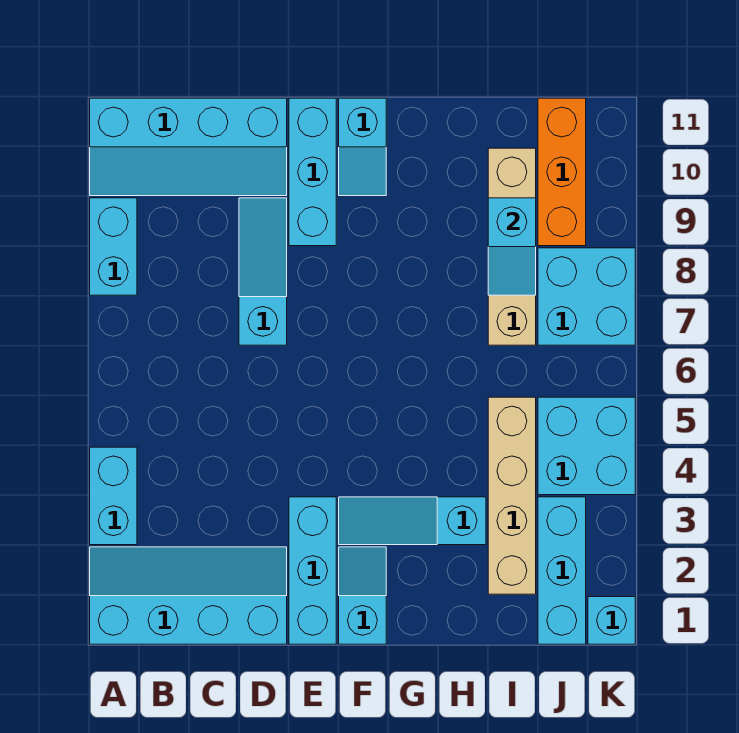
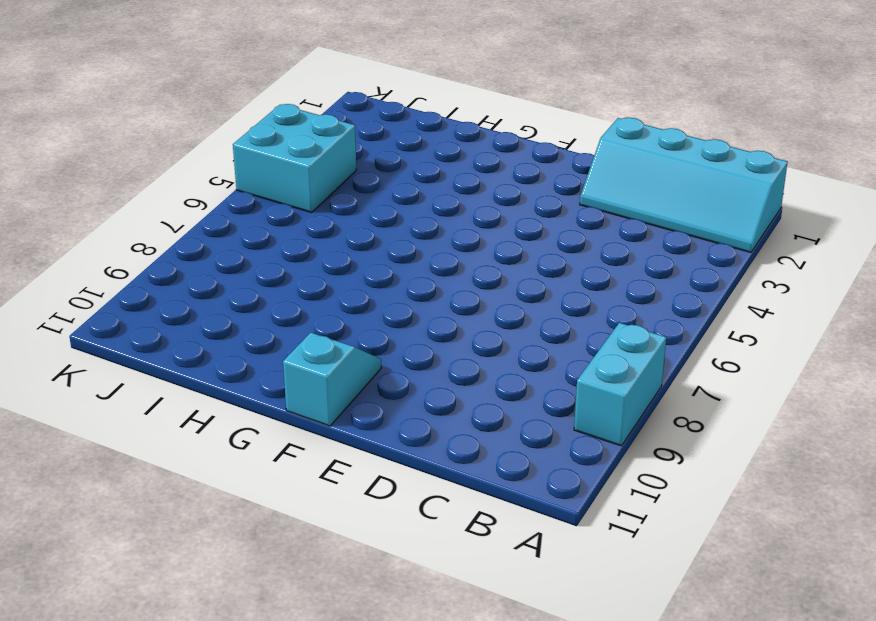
none -> cyan 1x2 brick [90,447,137,545]
none -> cyan 2x4 slope [90,98,287,196]
none -> cyan 1x3 slope [239,198,287,345]

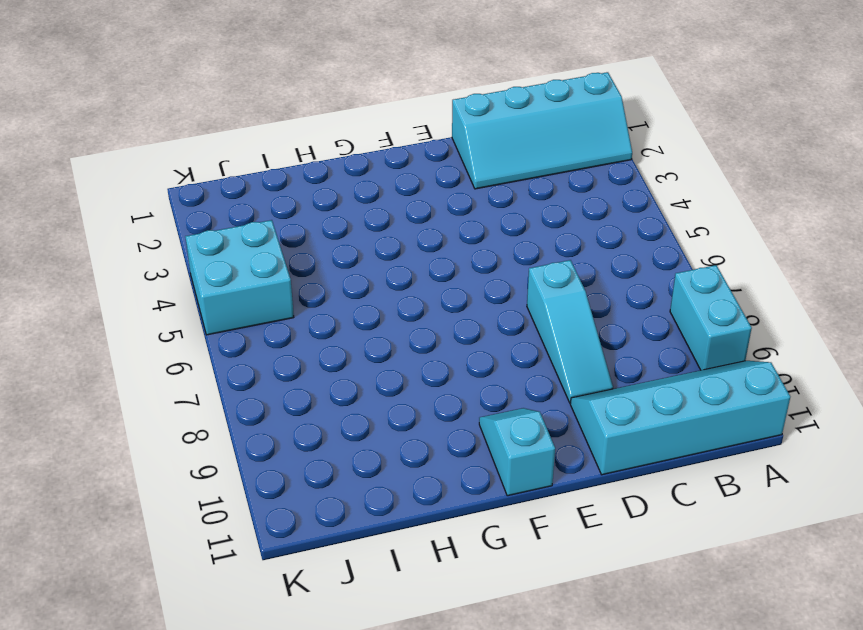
none -> cyan 1x2 brick [90,447,137,545]
none -> cyan 1x3 brick [289,497,336,644]
none -> cyan 1x3 brick [289,98,336,246]

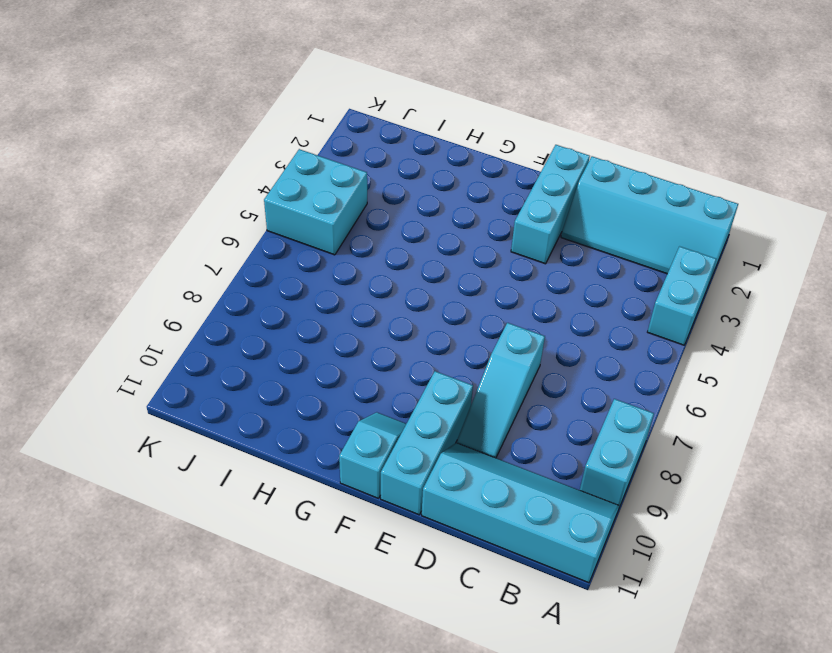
none -> cyan 1x2 slope [339,547,386,644]
none -> cyan 1x3 slope [339,497,486,545]
none -> tan 1x4 brick [488,397,536,594]

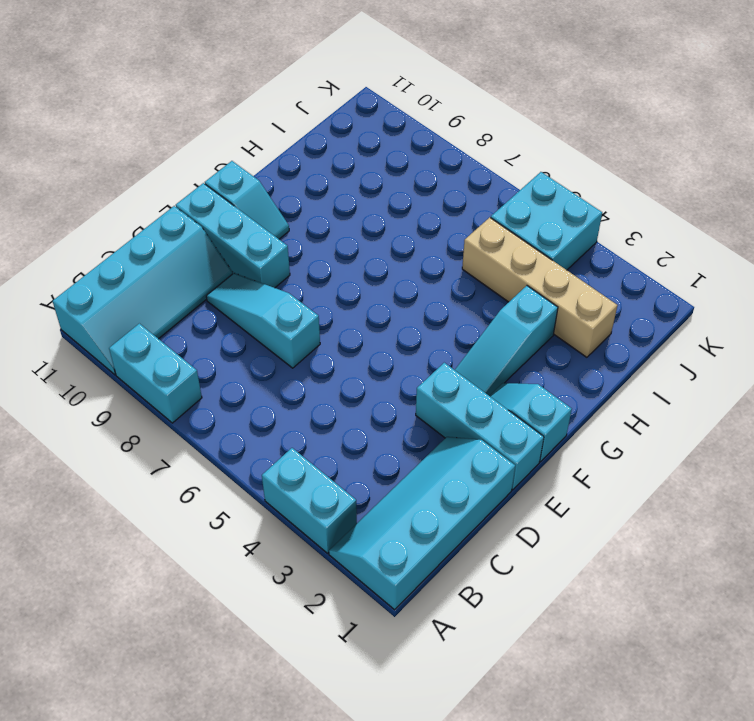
none -> tan 1x4 brick [488,148,536,345]
none -> cyan 1x3 brick [538,497,586,644]
none -> cyan 2x2 brick [538,248,635,345]

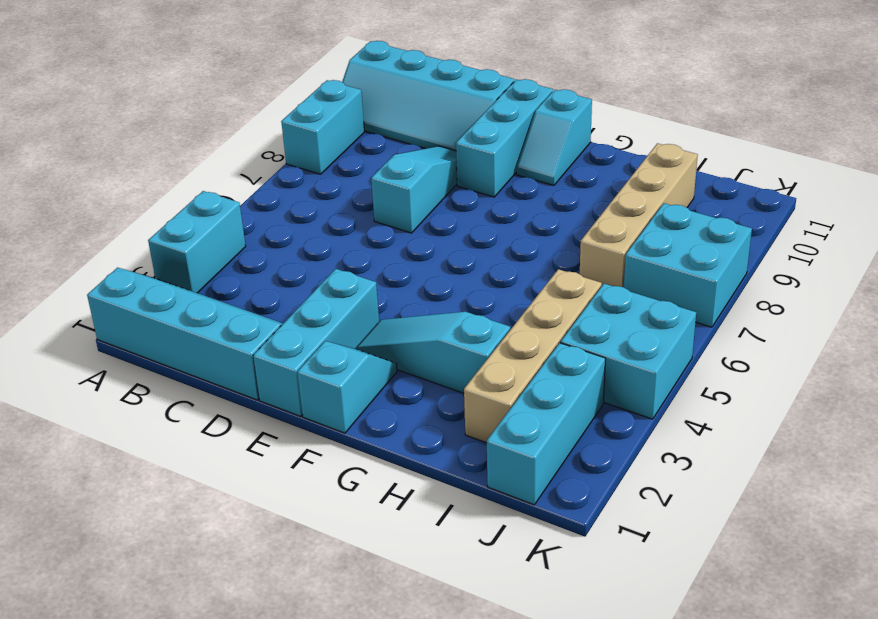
none -> orange 1x3 brick [538,98,586,246]
none -> cyan 1x1 brick [588,597,635,644]
none -> cyan 1x2 slope [488,198,536,295]

